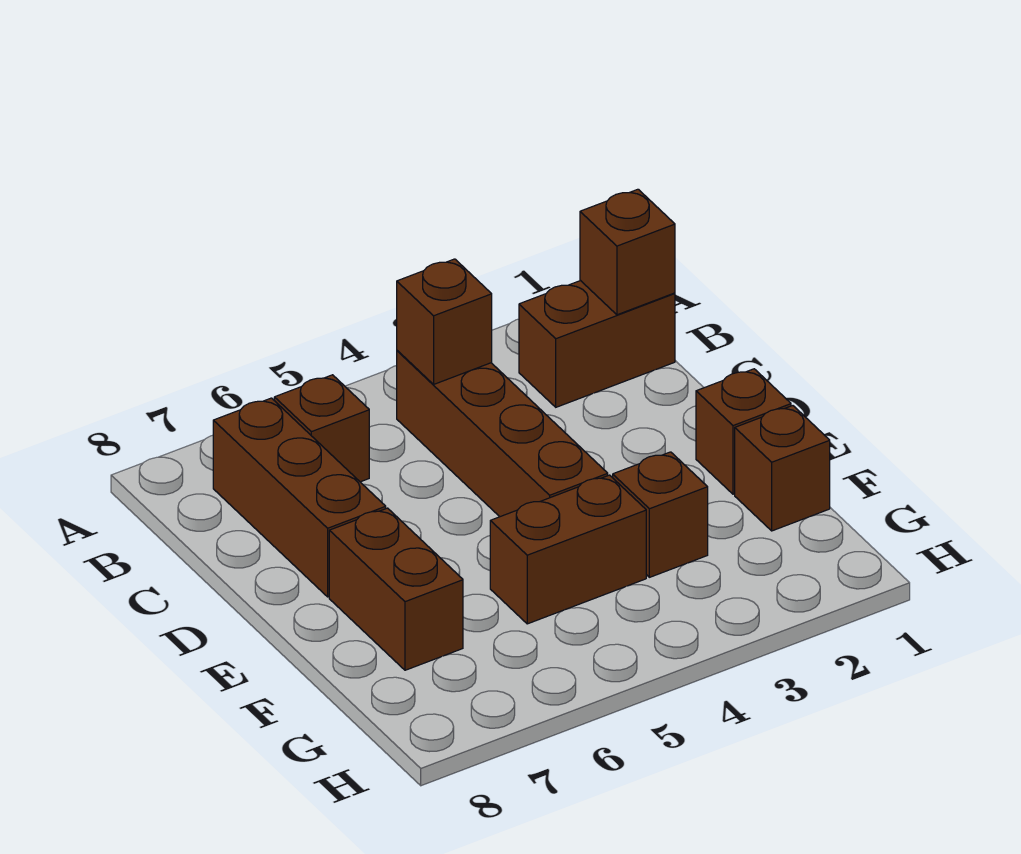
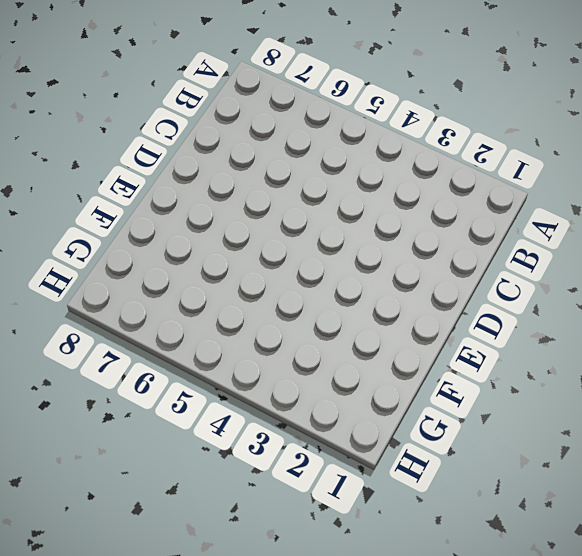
none -> brown 1x2 brick [519,281,675,407]
none -> brown 1x4 brick [397,351,608,517]

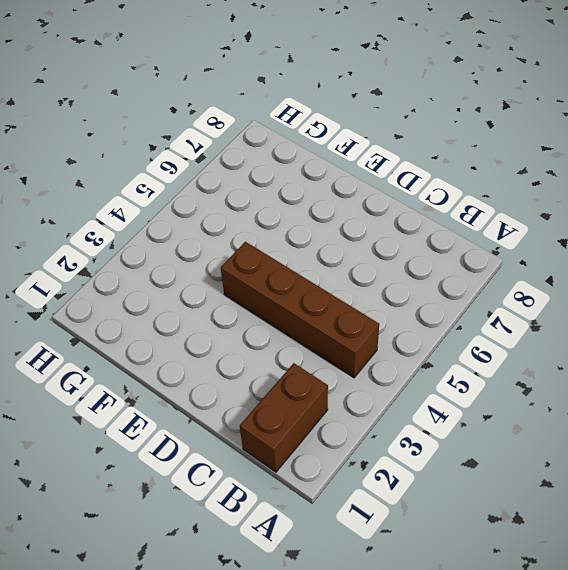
none -> brown 1x1 brick [274,375,369,482]
none -> brown 1x3 brick [213,398,386,597]

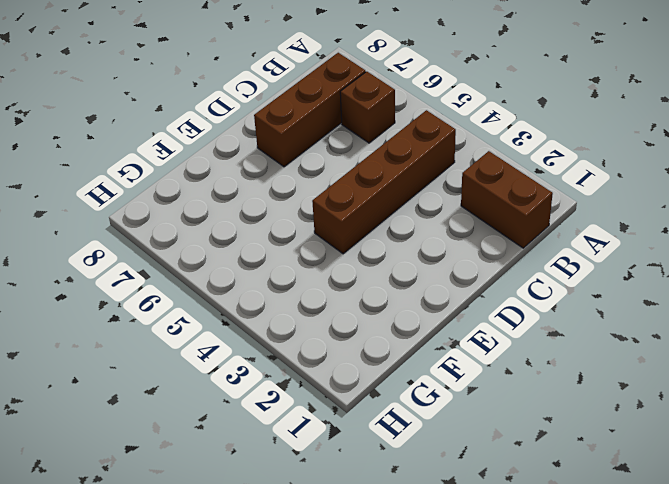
none -> brown 1x1 brick [696,369,791,494]
none -> brown 1x2 brick [329,508,463,670]

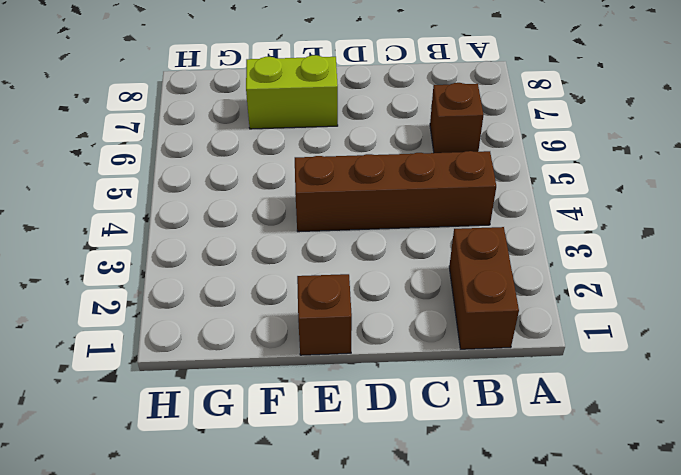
lime 1x2 brick [246,55,338,129] -> brown 1x2 brick [329,508,463,670]
none -> brown 1x3 brick [213,398,386,597]
none -> brown 1x1 brick [735,406,830,531]

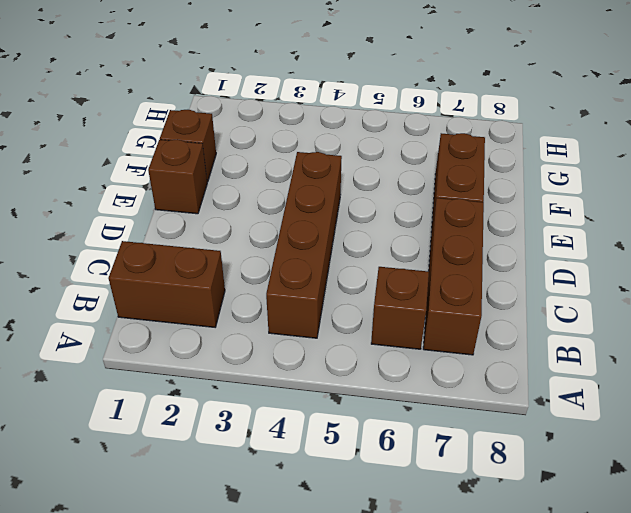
none -> brown 1x1 brick [613,452,708,577]
none -> brown 1x2 brick [490,475,646,624]

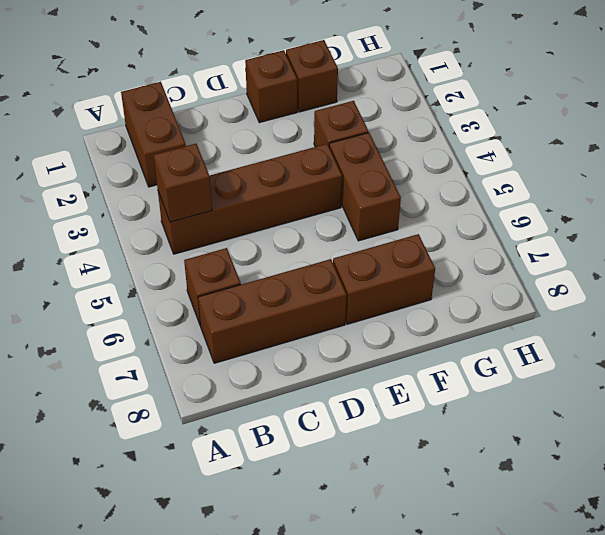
none -> brown 1x1 brick [580,189,675,315]

